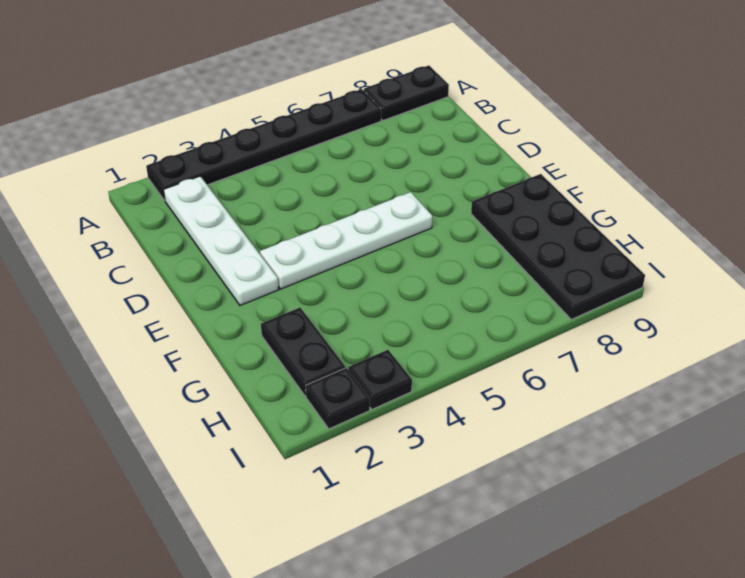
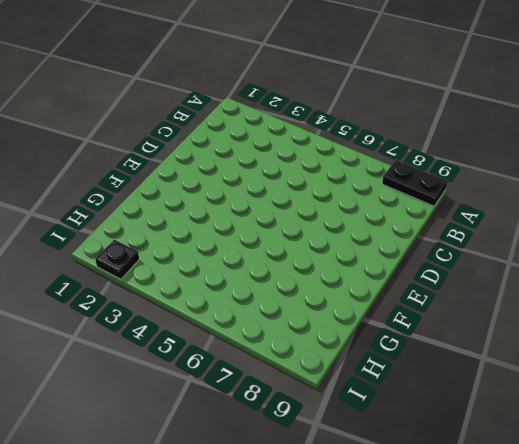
none -> black 1x6 plate [146,89,381,200]
none -> white 1x4 plate [164,176,279,305]

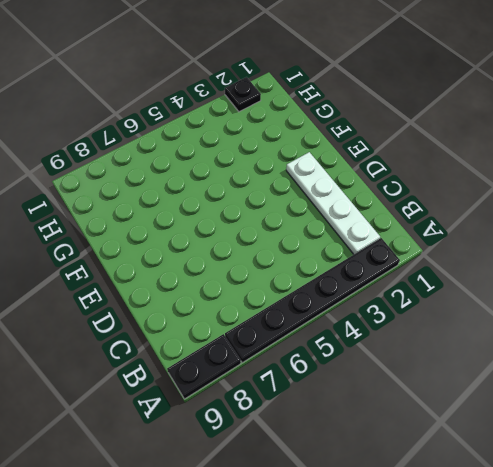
none -> white 1x4 plate [260,192,432,289]
none -> black 2x4 plate [471,174,645,319]

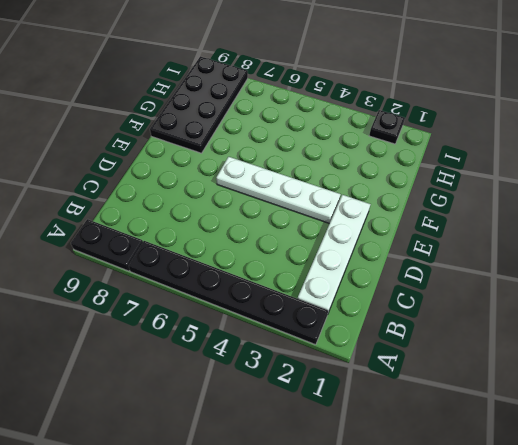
none -> black 1x2 plate [261,308,345,396]
none -> black 1x1 plate [348,350,412,409]

